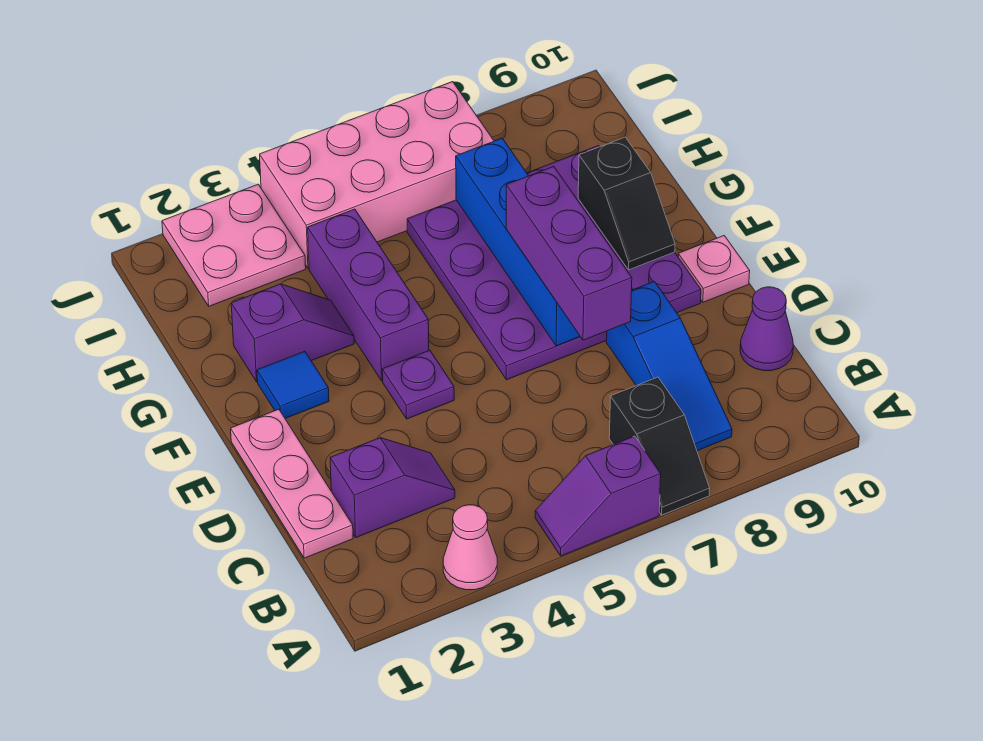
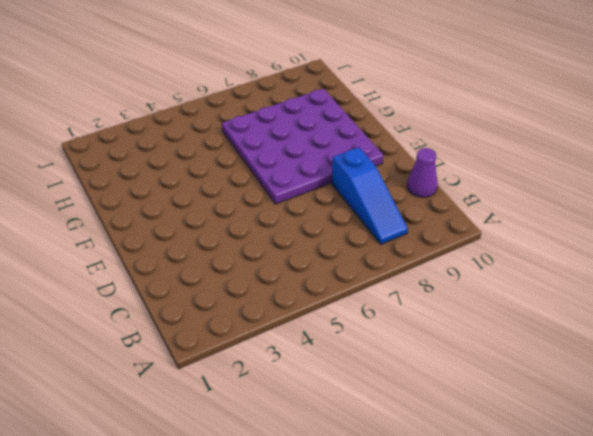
none -> pink 1x1 cone [443,505,497,590]
none -> purple 1x2 slope [535,436,661,556]
none -> black 1x2 slope [609,377,710,515]

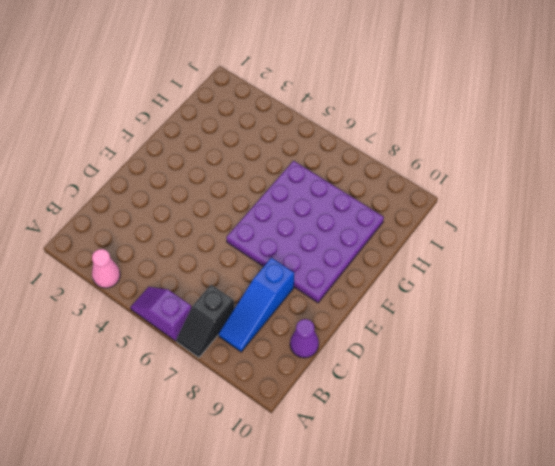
none -> pink 1x3 plate [231,409,353,558]
none -> purple 1x2 slope [330,438,455,537]
none -> purple 1x1 plate [382,350,454,419]

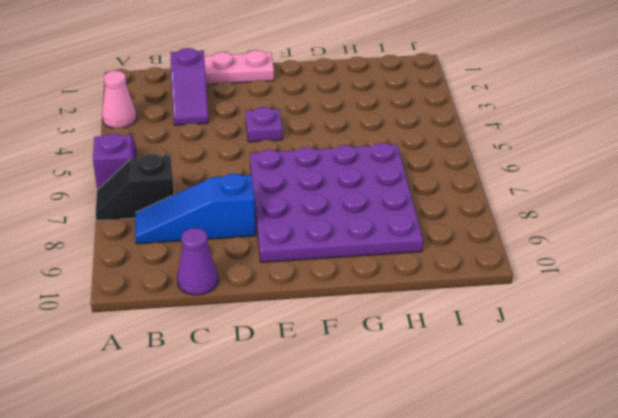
none -> pink 1x1 plate [678,236,750,302]
none -> blue 1x1 tile [257,351,329,418]
none -> purple 1x3 brick [308,209,429,381]

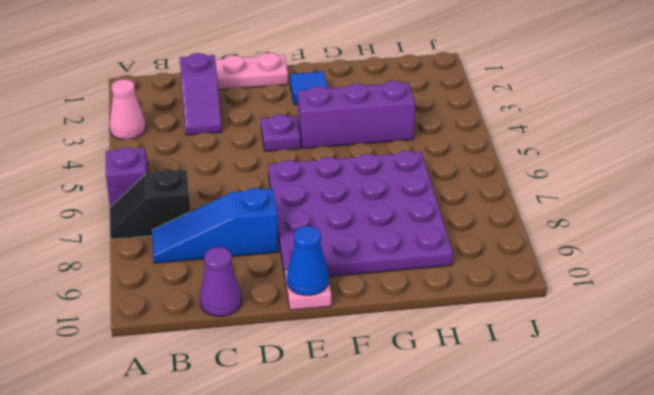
blue 1x1 cone [287,226,329,295] -> none
none -> purple 1x2 slope [231,284,354,382]
none -> pink 2x2 plate [162,184,306,306]
none -> pink 2x4 brick [260,82,494,268]

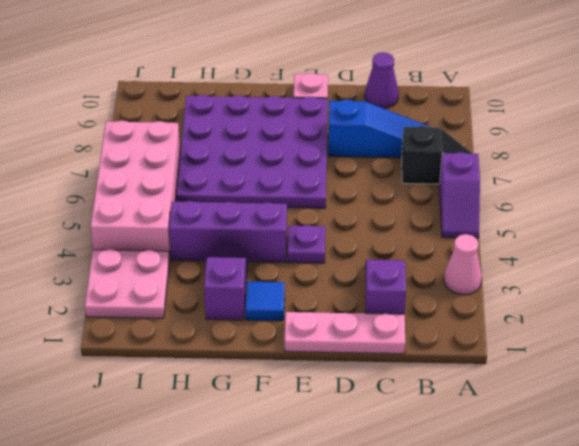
none -> blue 1x4 brick [456,138,580,346]
none -> black 1x2 slope [578,137,675,270]
none -> purple 1x3 brick [506,167,632,340]

